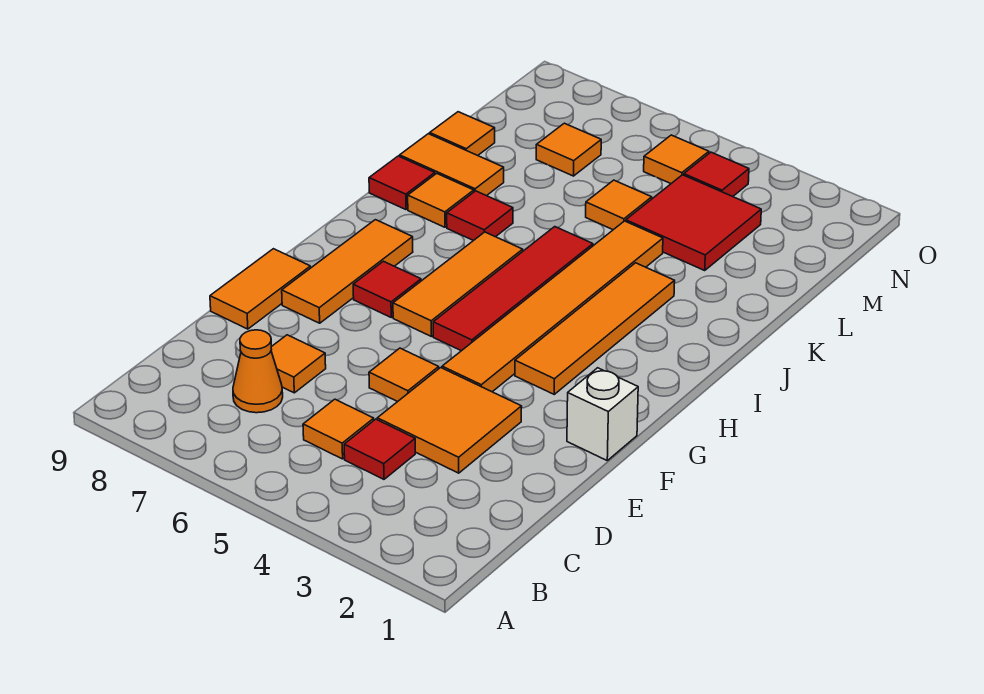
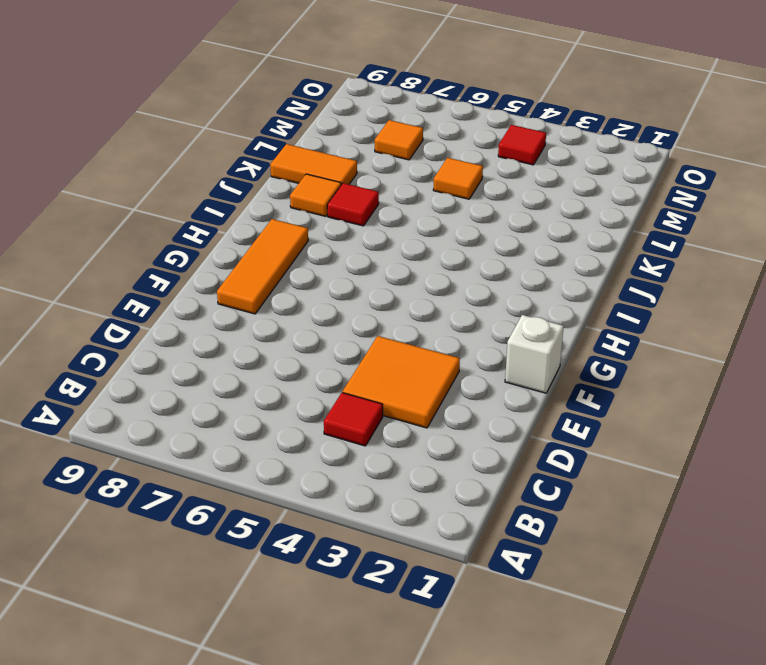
none -> orange 1x1 tile [303,399,374,459]
none -> orange 1x1 cone [233,330,283,413]
none -> orange 1x1 tile [271,335,326,393]

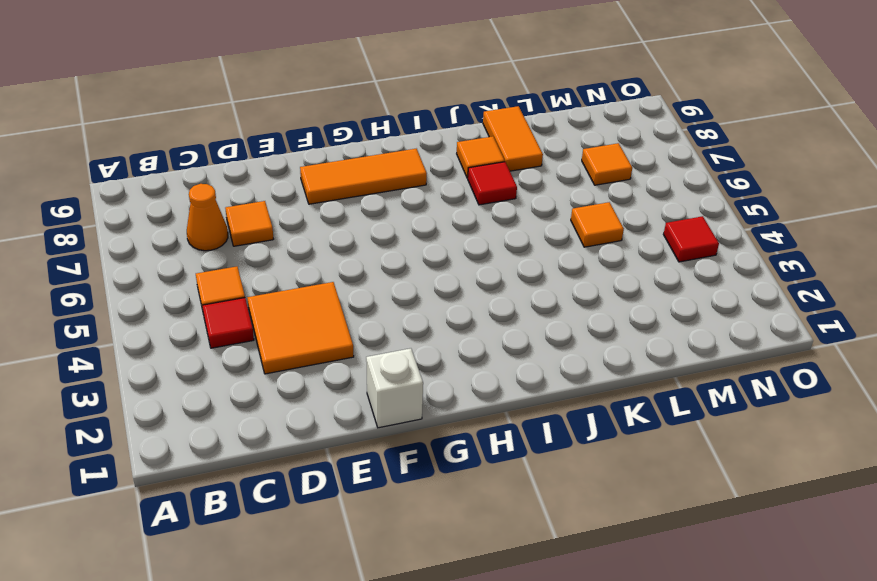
none -> orange 1x1 tile [369,348,439,402]
none -> orange 1x2 tile [210,249,311,329]
none -> orange 1x6 tile [442,221,663,392]

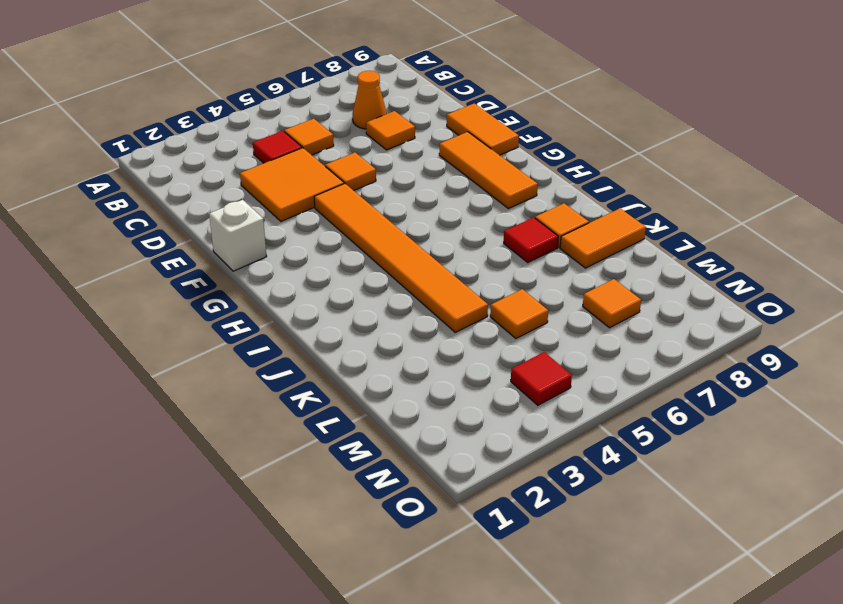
none -> orange 1x4 tile [515,263,675,394]
none -> red 1x4 tile [433,227,593,351]
none -> orange 1x3 tile [393,232,523,336]

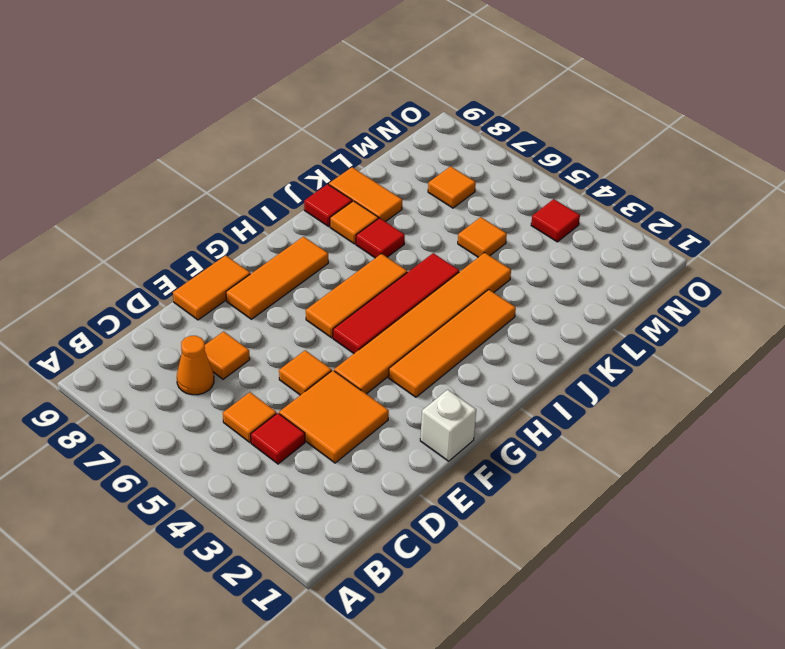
none -> red 1x1 tile [353,261,421,317]
none -> red 2x2 tile [626,175,761,270]
none -> orange 1x1 tile [430,112,495,156]

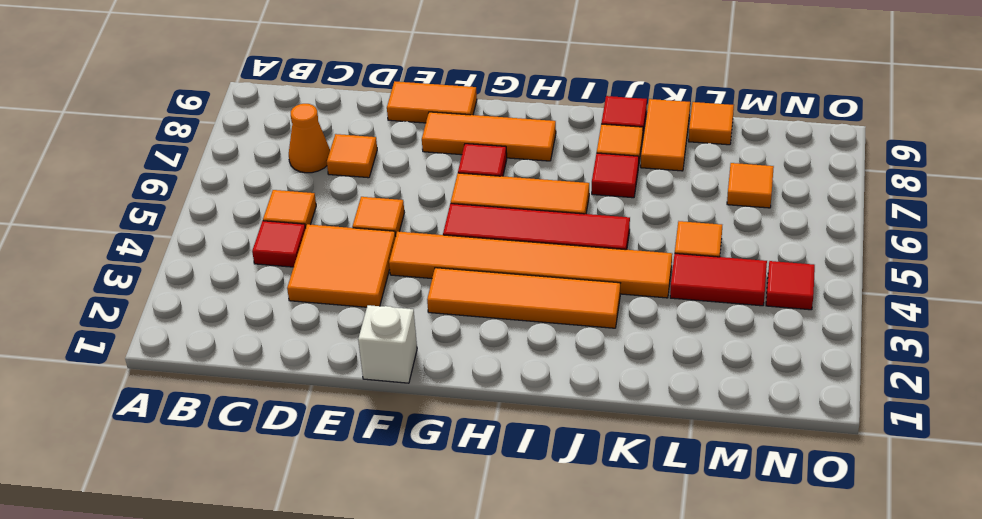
red 1x2 tile [670,253,767,306] -> red 2x2 tile [626,175,761,270]
none -> orange 1x1 tile [644,135,709,183]

